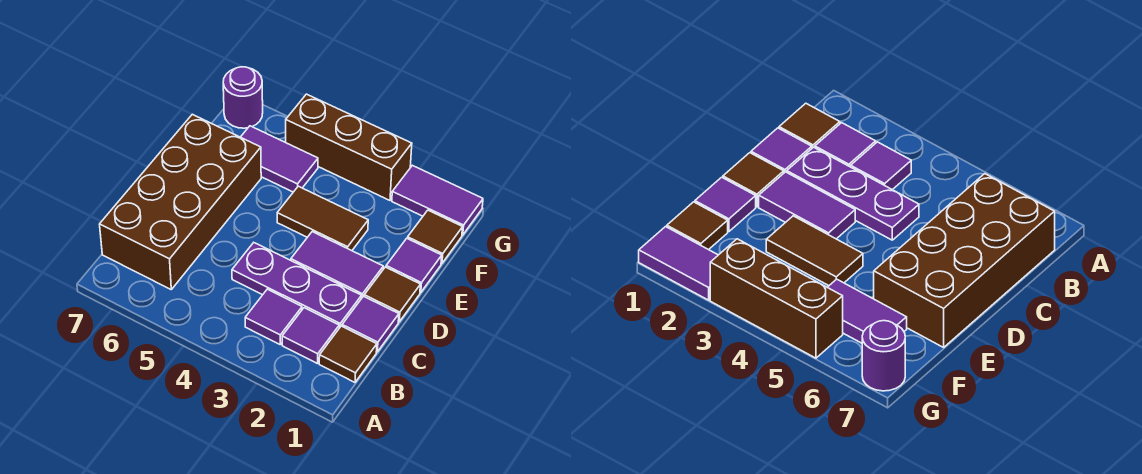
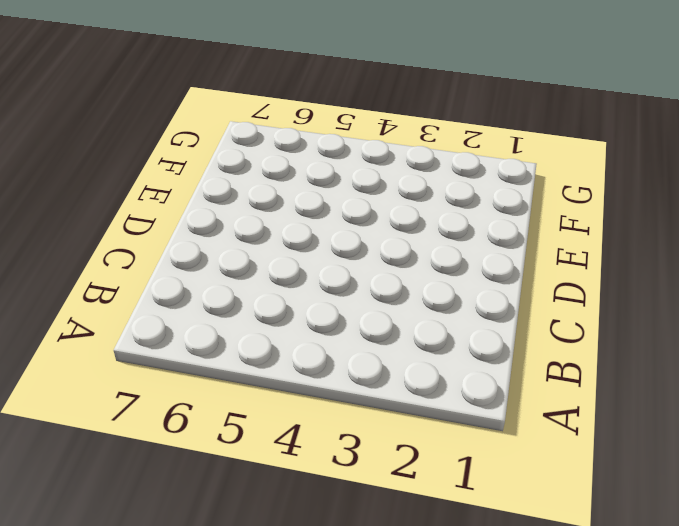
none -> brown 1x1 tile [319,326,377,382]
none -> purple 1x1 tile [282,308,339,364]
none -> purple 1x1 tile [245,289,302,344]

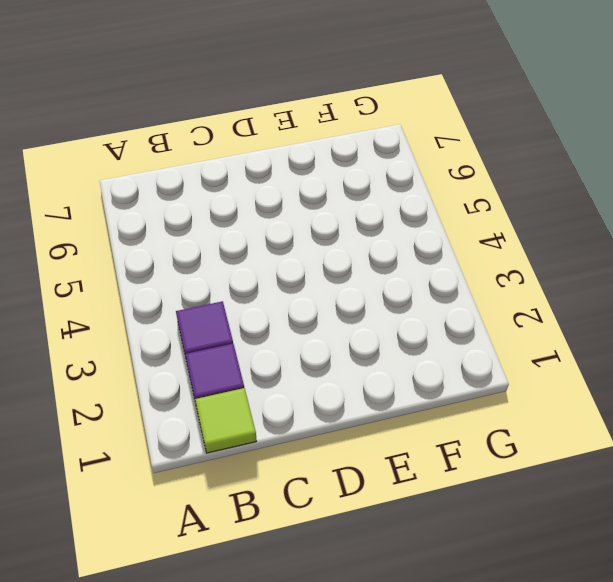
lime 1x1 tile [195,388,257,453] -> brown 1x1 tile [319,326,377,382]
none -> brown 2x4 brick [100,114,261,289]
none -> purple 1x1 tile [342,296,399,352]
none -> purple 1x3 plate [232,243,362,328]

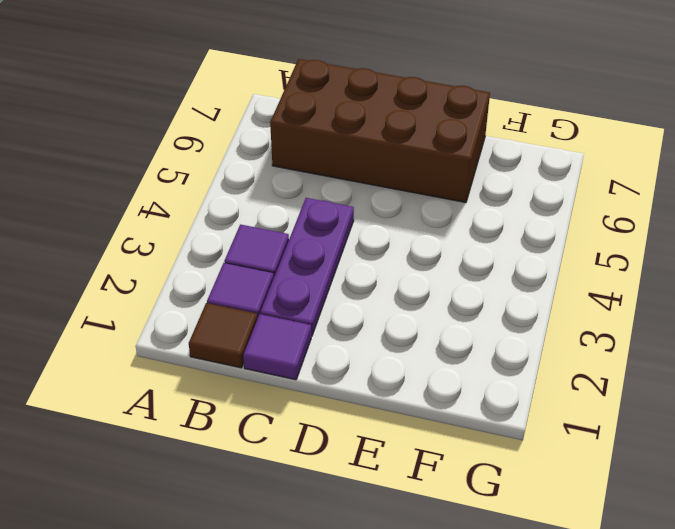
none -> brown 1x1 tile [364,267,420,322]
none -> purple 1x2 tile [291,232,383,299]
none -> purple 1x1 tile [386,238,442,292]

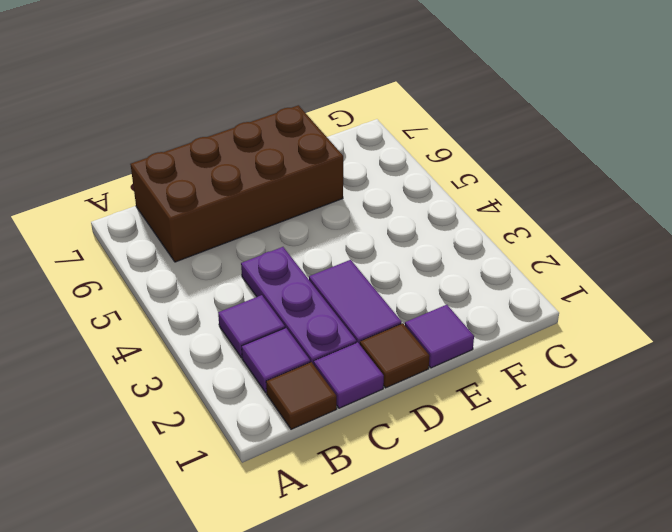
none -> brown 1x2 tile [277,186,368,251]
none -> brown 1x1 tile [408,210,463,263]
none -> purple 1x2 tile [241,126,318,192]

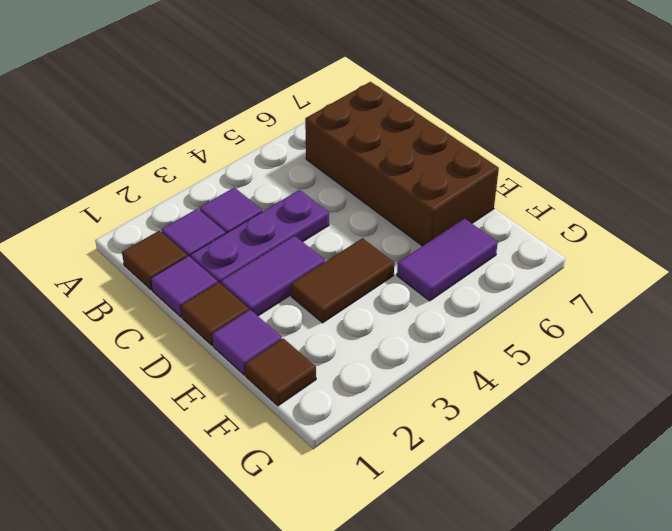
none -> purple 1x2 tile [392,165,483,235]
none -> brown 1x3 brick [286,94,412,200]
none -> purple 1x1 round brick [223,67,263,128]

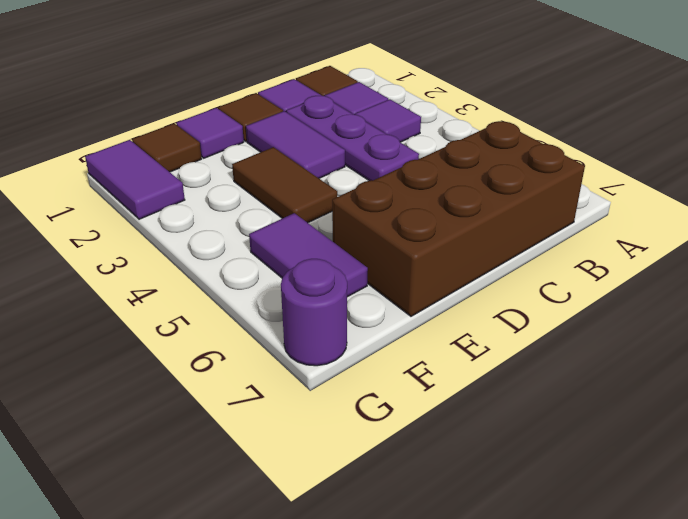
none -> brown 1x3 brick [286,94,412,200]

